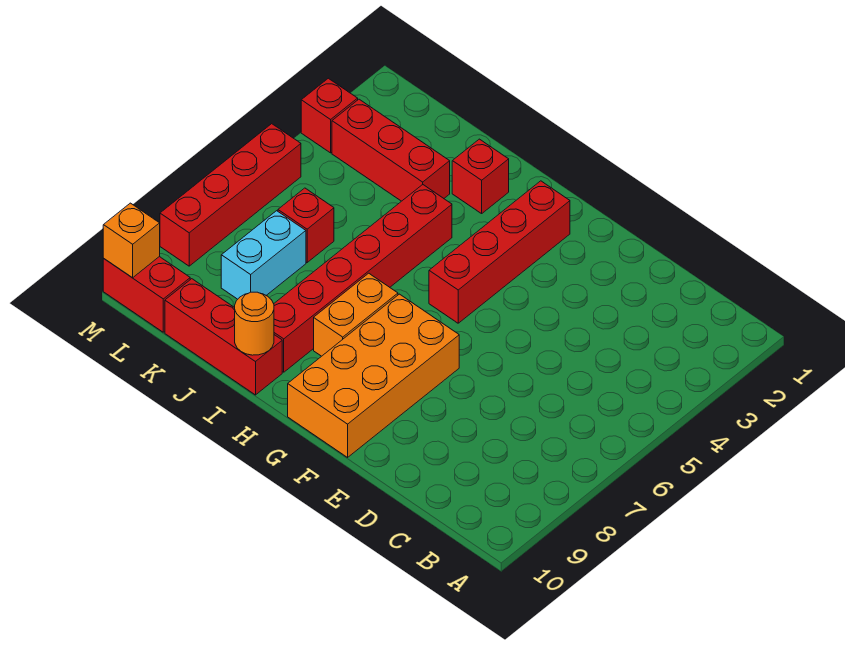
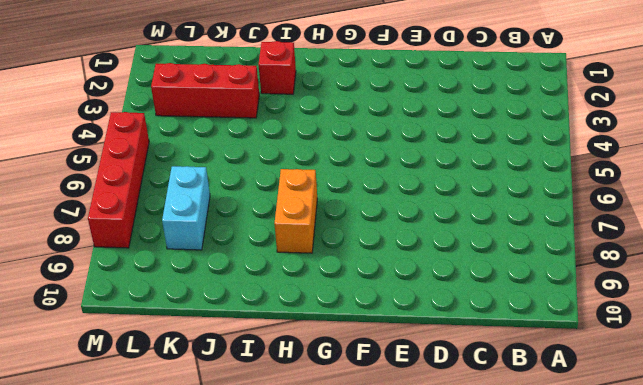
none -> orange 2x4 brick [288,294,459,457]
none -> red 1x4 brick [429,181,570,323]
none -> red 1x6 brick [274,185,452,372]

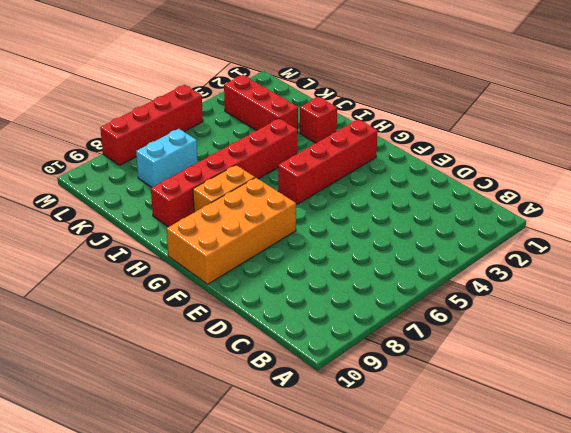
none -> red 1x3 brick [165,279,282,395]
none -> red 1x1 brick [278,188,334,262]
none -> red 1x2 brick [103,257,190,332]

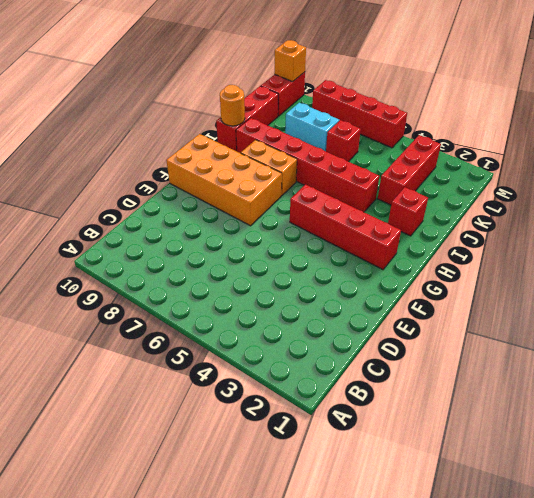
none -> red 1x1 brick [301,78,358,153]

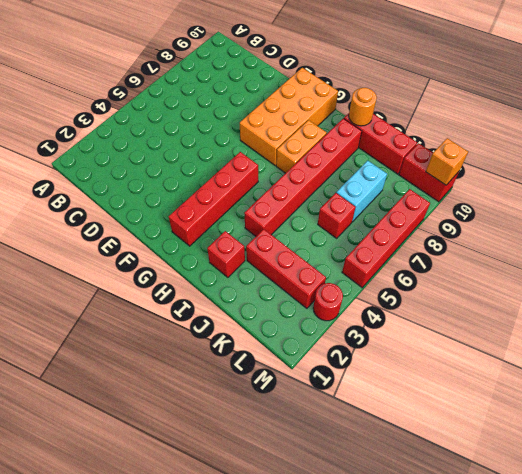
red 1x1 round brick [313,283,343,321] -> red 1x1 brick [301,78,358,153]

